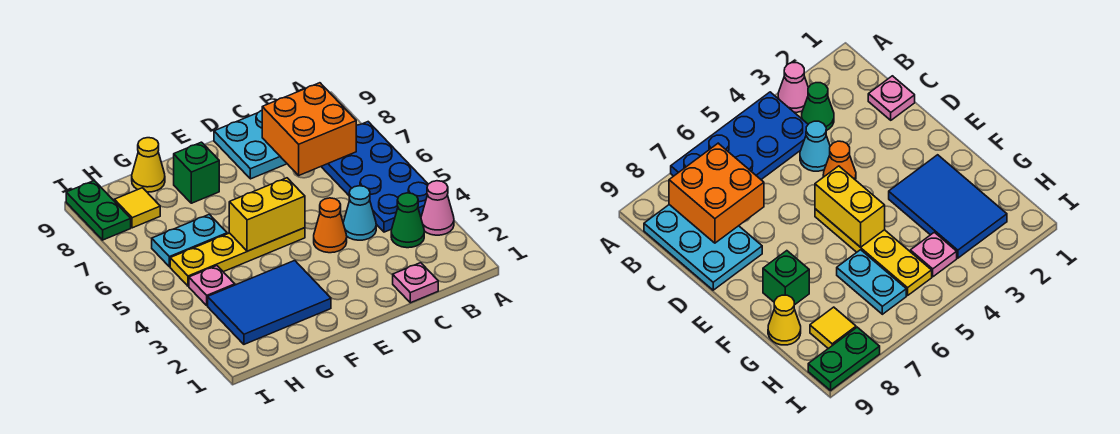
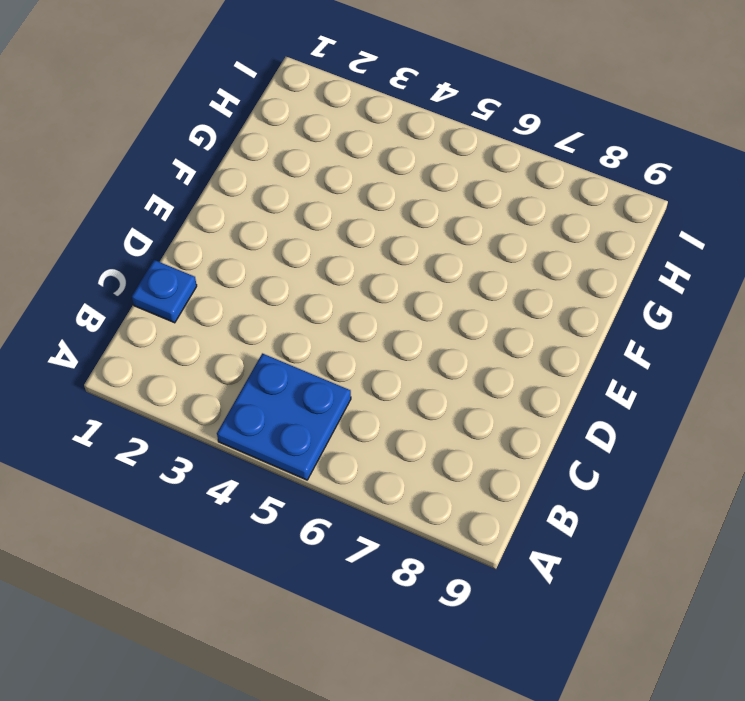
blue 2x2 plate [217,353,351,480] -> blue 2x4 plate [321,122,428,232]
blue 1x1 plate [132,260,197,323] -> pink 1x1 plate [393,263,438,303]
none -> pink 1x1 cone [421,181,454,235]
none -> green 1x1 cone [391,193,424,248]
none -> cyan 2x3 plate [214,111,287,179]

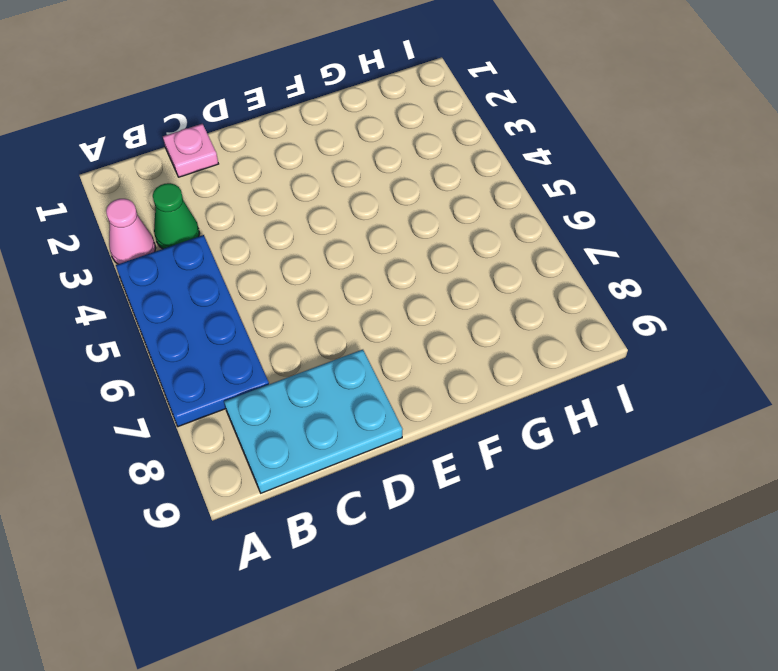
none -> cyan 1x1 cone [343,186,376,240]
none -> orange 1x1 cone [314,198,347,253]
none -> yellow 1x4 plate [170,228,305,286]

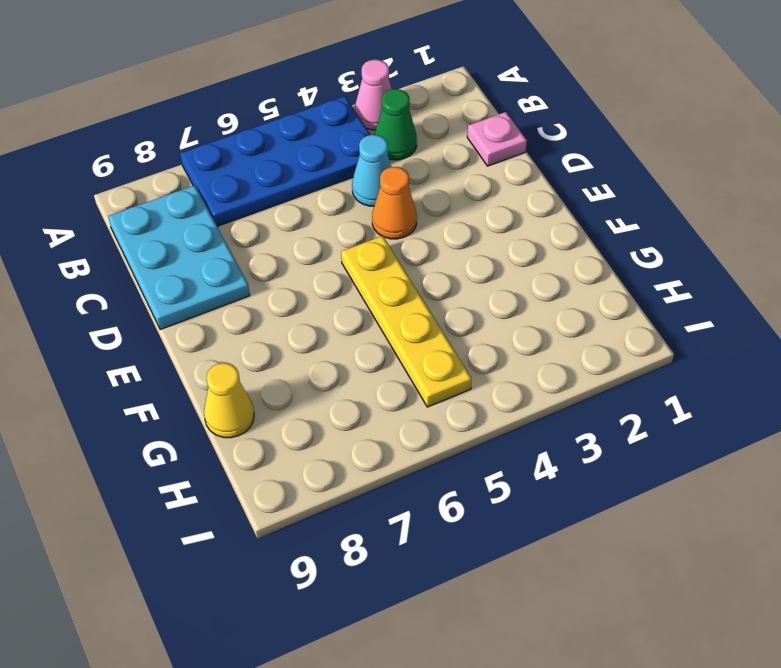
none -> blue 2x3 tile [208,261,331,344]
none -> green 1x1 brick [173,142,219,203]
none -> cyan 1x2 plate [152,214,227,267]

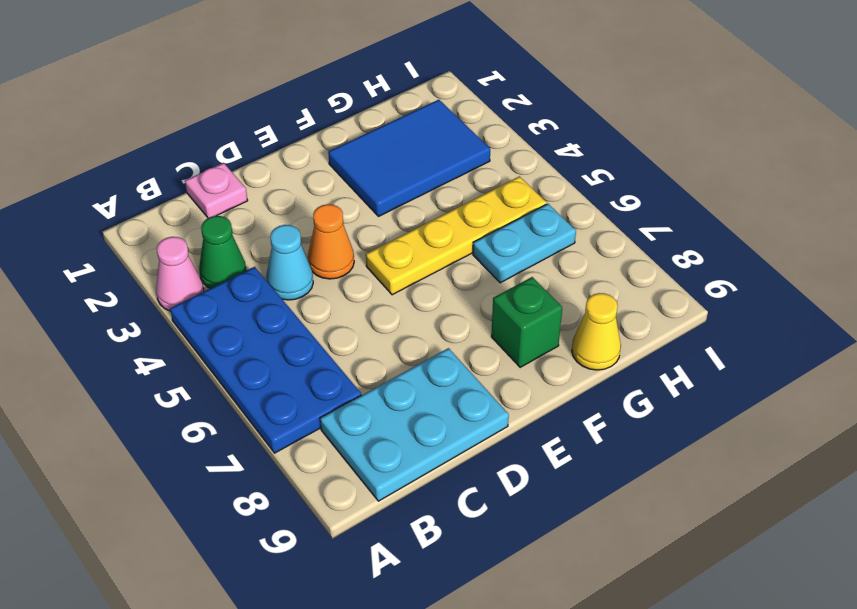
none -> pink 1x1 plate [189,266,235,305]
none -> yellow 1x1 tile [114,188,160,228]
none -> green 1x2 plate [66,181,131,240]

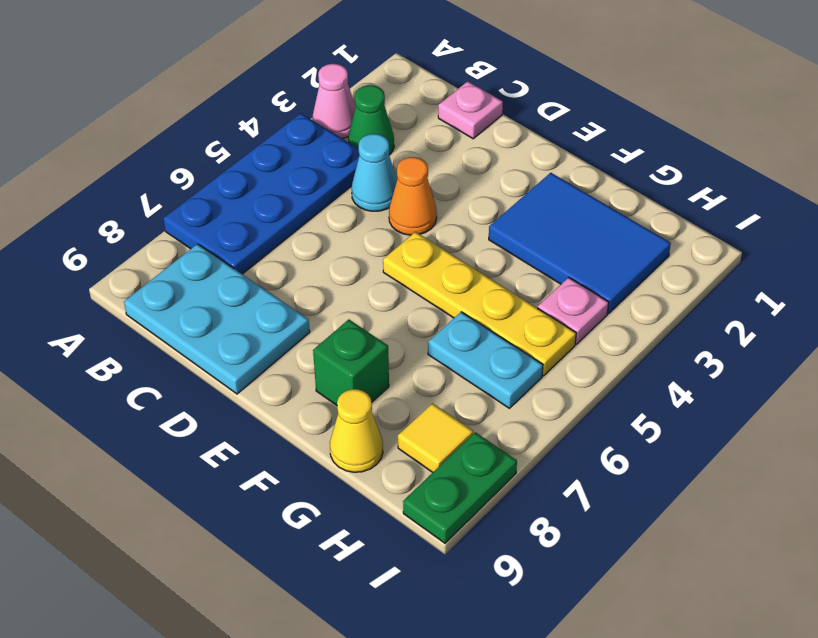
none -> orange 2x2 brick [262,83,356,175]
none -> yellow 1x2 brick [229,178,305,251]

